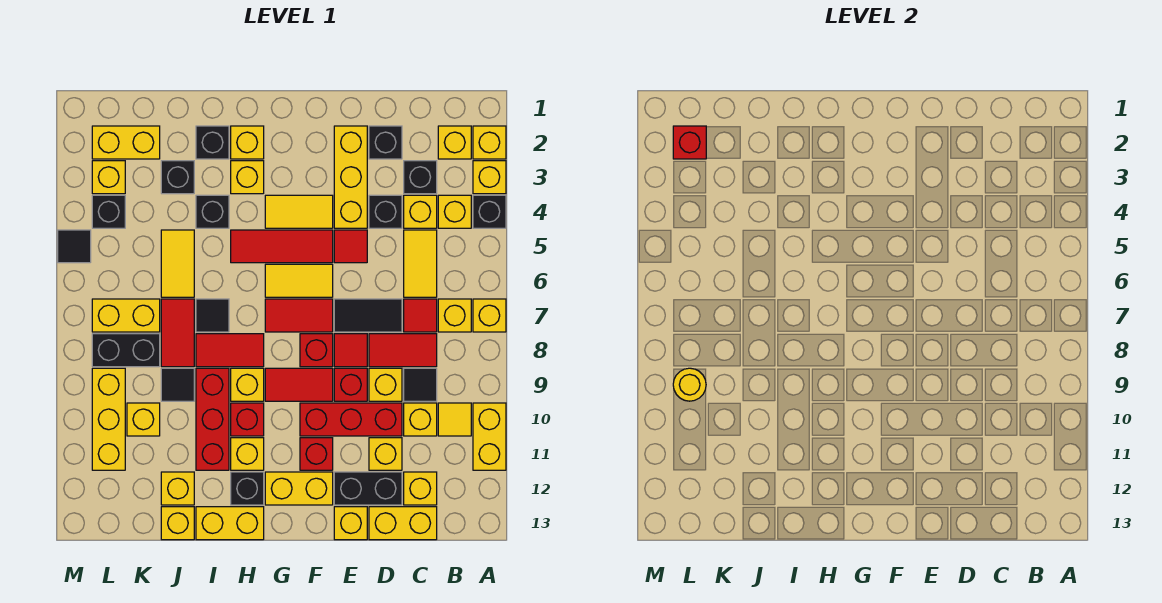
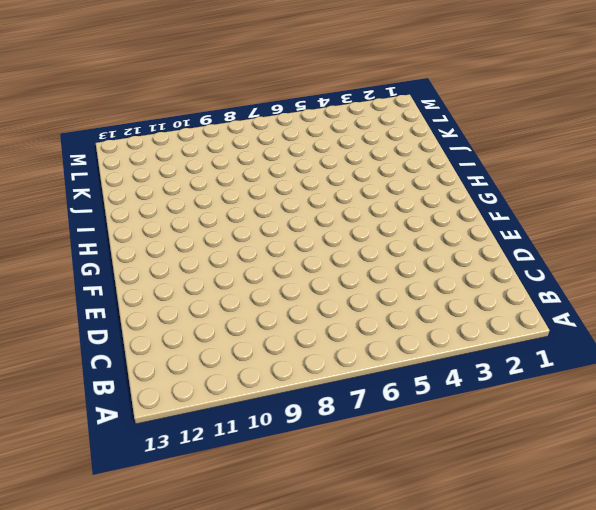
none -> yellow 1x1 brick [473,126,506,159]
none -> yellow 1x1 brick [473,161,506,194]
none -> black 1x1 brick [473,195,506,228]
none -> yellow 1x1 brick [473,299,506,332]

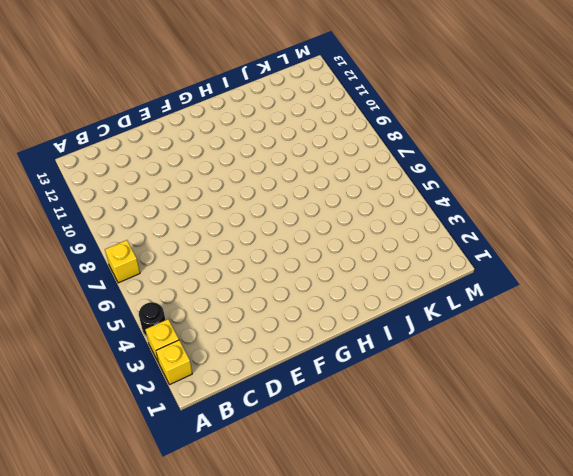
black 1x1 round brick [139,302,165,336] -> black 1x1 brick [473,195,506,228]
none -> yellow 1x2 brick [473,403,506,470]
none -> yellow 1x1 brick [438,126,471,159]
none -> yellow 1x1 brick [438,195,471,228]
none -> yellow 1x1 brick [438,299,471,332]

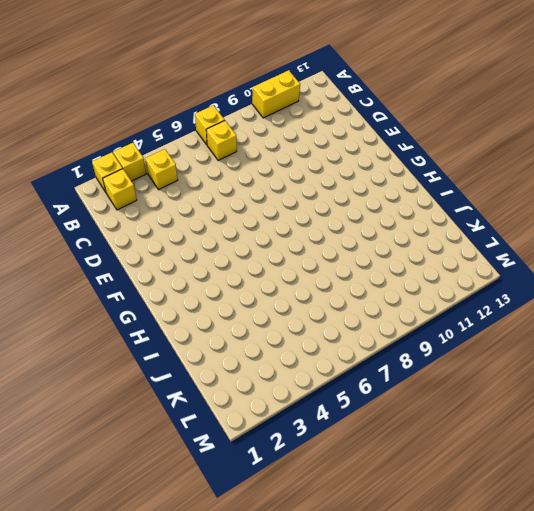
none -> black 1x1 brick [473,195,506,228]
none -> yellow 1x1 tile [438,403,471,436]
none -> black 1x1 brick [404,161,437,194]
none -> yellow 1x1 brick [404,195,437,228]

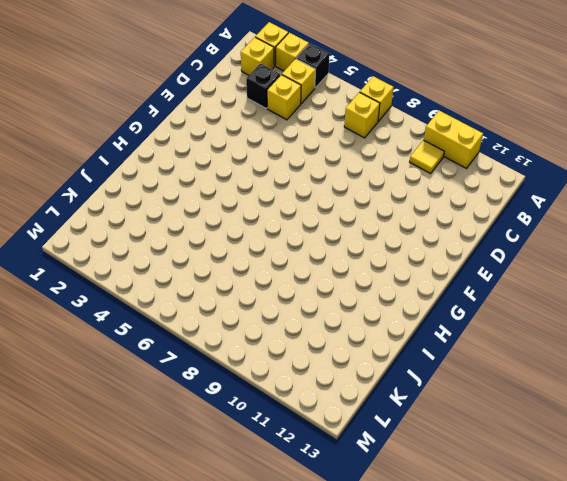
none -> yellow 1x2 tile [404,230,437,297]
none -> red 1x1 tile [404,299,437,332]
none -> red 1x2 tile [369,334,437,367]
none -> black 1x1 tile [404,368,437,401]

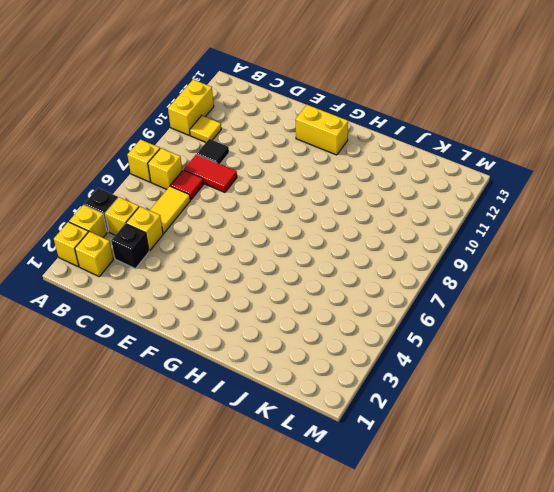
none -> yellow 1x1 brick [404,403,437,436]
none -> yellow 1x1 brick [404,472,437,505]
none -> yellow 1x2 brick [369,507,437,540]
none -> black 1x1 brick [369,126,402,159]

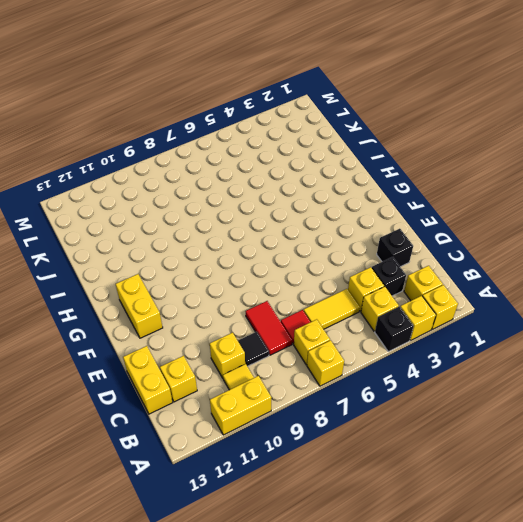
none -> black 1x1 brick [369,195,402,228]
none -> black 1x2 tile [334,299,402,332]
none -> yellow 1x1 brick [369,368,402,401]
none -> red 1x3 brick [300,403,402,436]

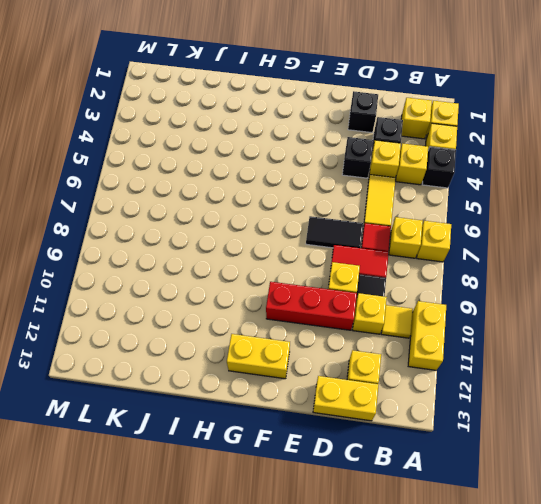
none -> yellow 1x1 brick [369,438,402,470]
none -> black 1x2 brick [334,472,402,505]
none -> yellow 1x3 brick [334,126,367,228]
none -> red 1x1 tile [334,230,367,263]

